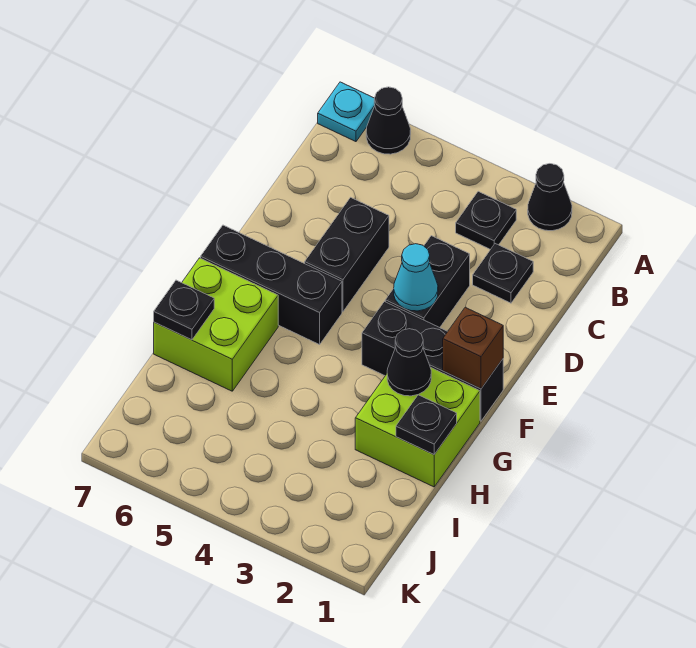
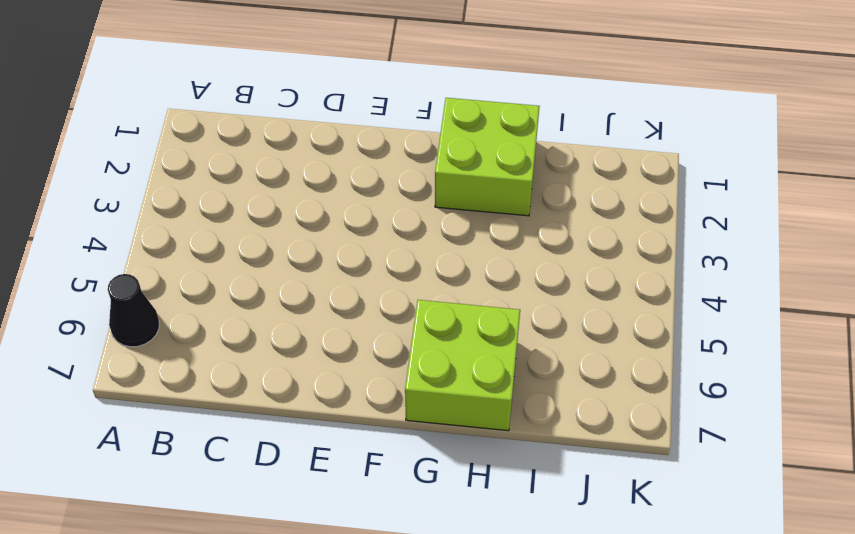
none -> black 1x1 cone [528,164,572,231]
none -> cyan 1x1 plate [318,82,375,142]
none -> black 1x1 plate [456,191,516,249]

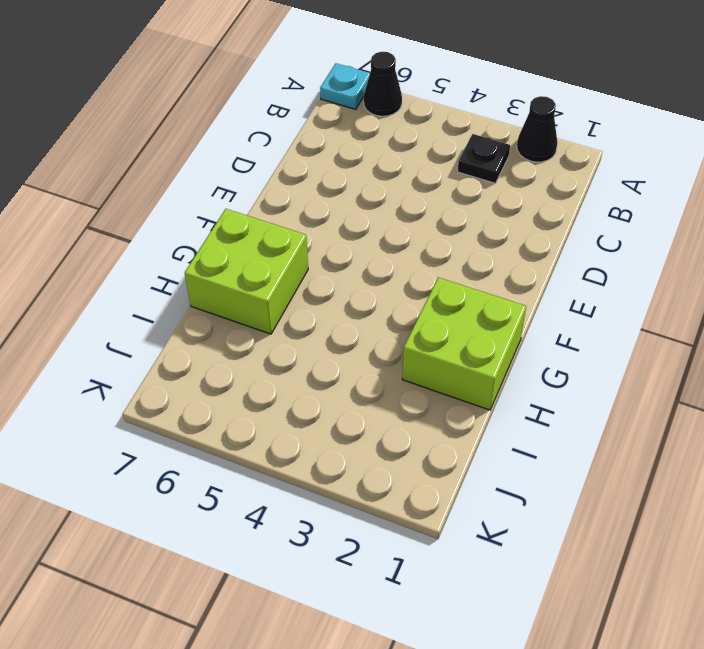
none -> black 1x1 plate [473,244,533,303]
none -> black 1x2 brick [385,236,470,328]
none -> black 1x2 brick [305,197,389,312]

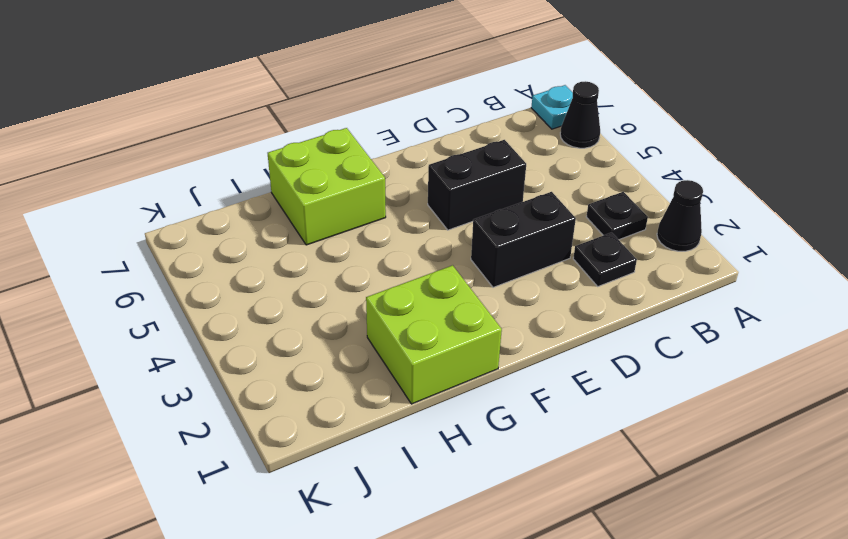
none -> black 1x3 brick [362,302,503,421]
none -> black 1x3 brick [201,225,342,345]
none -> cyan 1x1 cone [394,244,438,311]

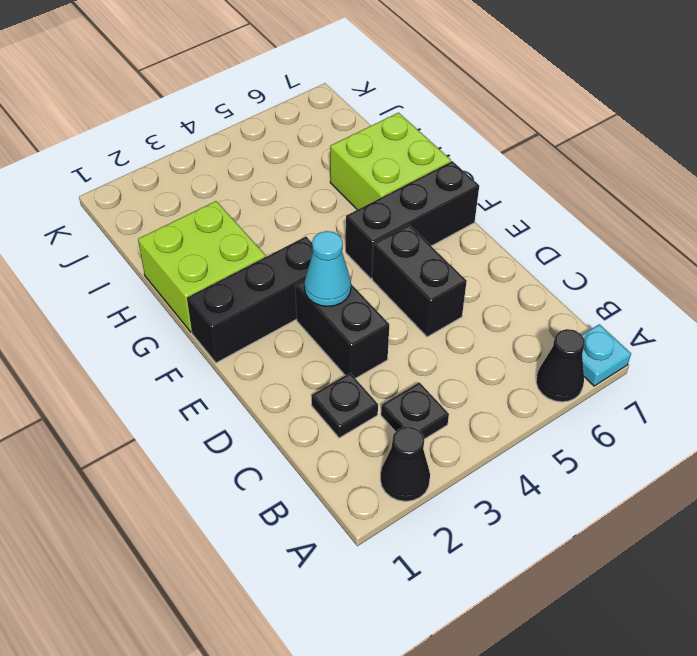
none -> brown 1x1 brick [443,307,503,389]
none -> black 1x1 cone [387,329,431,396]
none -> black 1x1 plate [396,395,457,455]

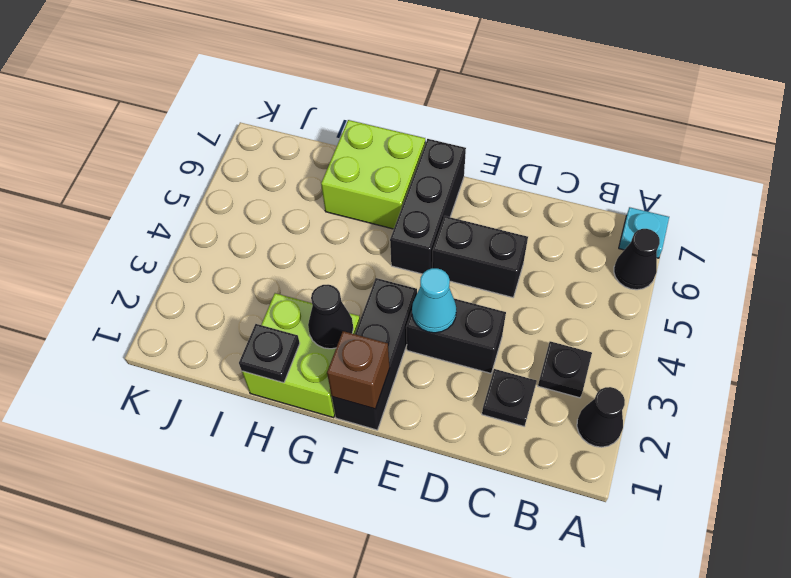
none -> black 1x1 plate [154,280,214,340]

